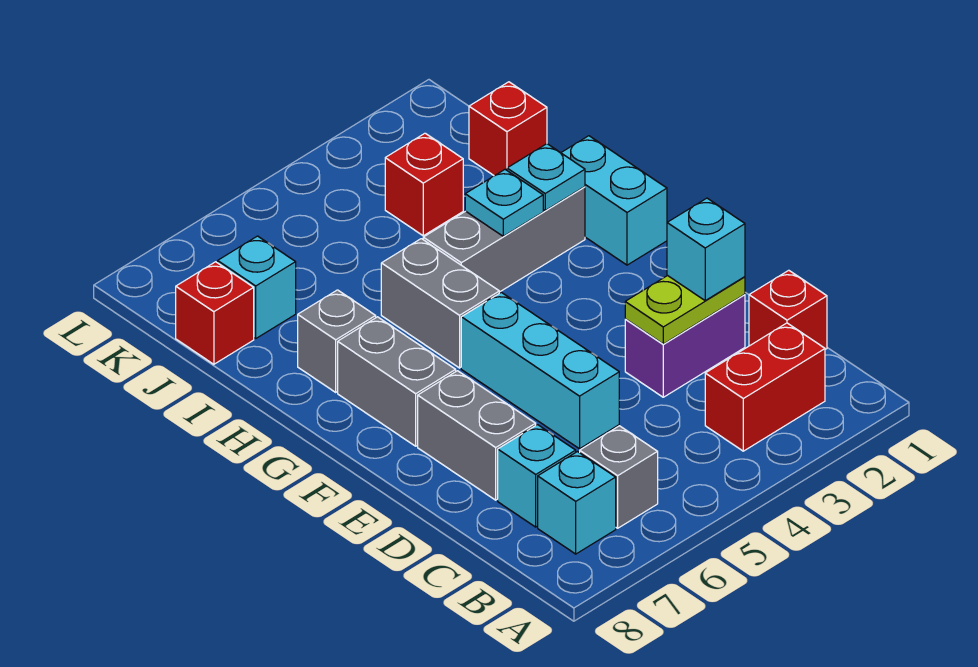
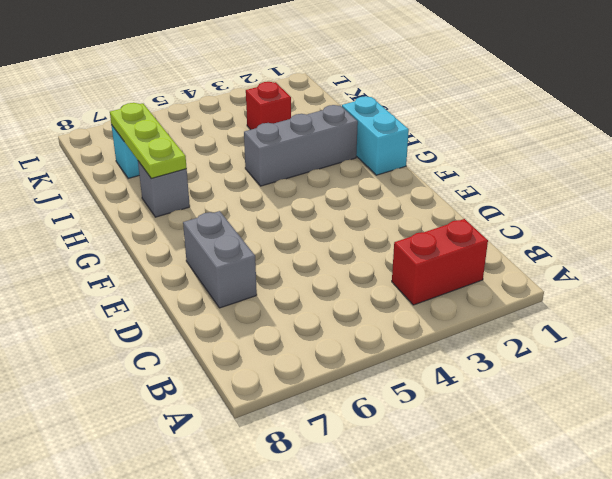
lime 1x3 plate [110,103,187,179] -> none
none -> grey 1x1 brick [580,426,658,528]
none -> cyan 1x1 brick [538,452,616,554]
none -> red 1x1 brick [749,270,827,349]

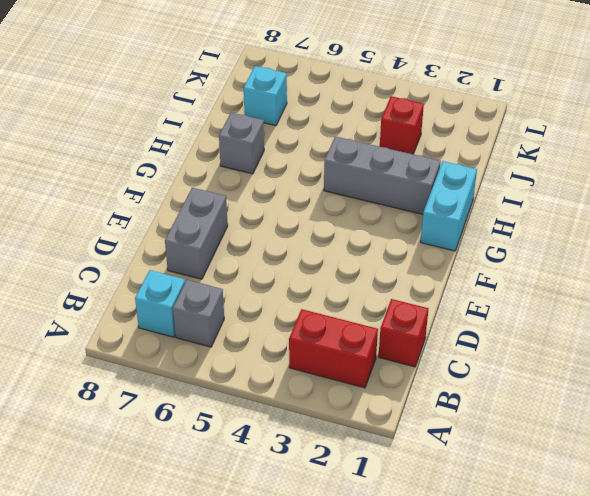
none -> cyan 1x1 brick [498,425,576,527]
none -> purple 1x2 brick [625,294,745,397]
none -> cyan 1x3 brick [461,292,619,449]

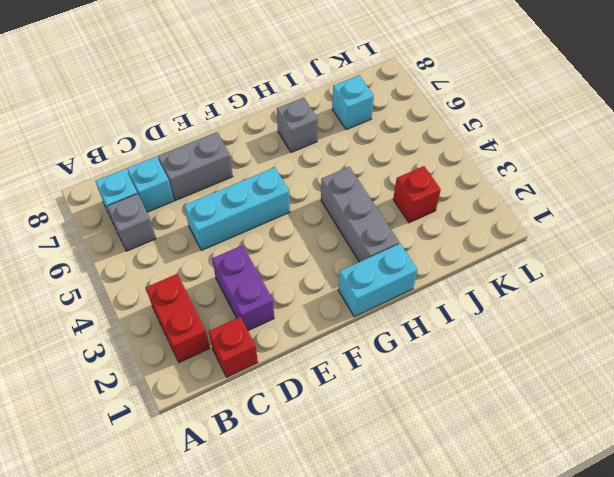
none -> grey 1x2 brick [338,317,456,446]
none -> grey 1x2 brick [381,239,499,368]
none -> red 1x1 brick [469,82,547,176]

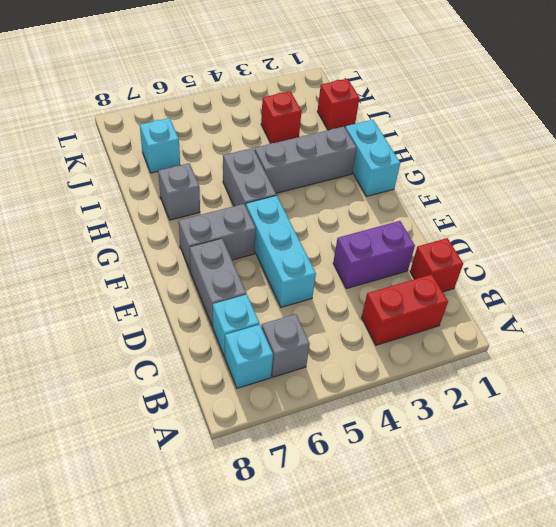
grey 1x2 brick [179,204,256,270] -> grey 1x2 brick turned to [338,317,456,446]
none -> red 1x1 brick [176,262,254,364]
none -> lime 1x2 plate [625,275,745,344]
none -> cyan 1x1 plate [507,144,585,211]

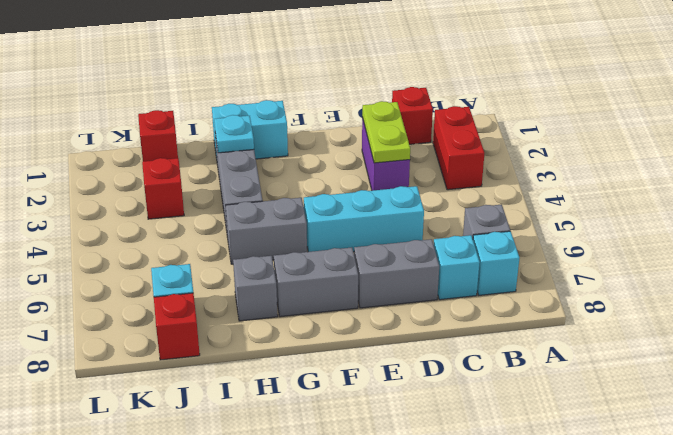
none -> cyan 1x1 plate [465,170,543,236]
none -> cyan 1x1 brick [667,198,745,300]

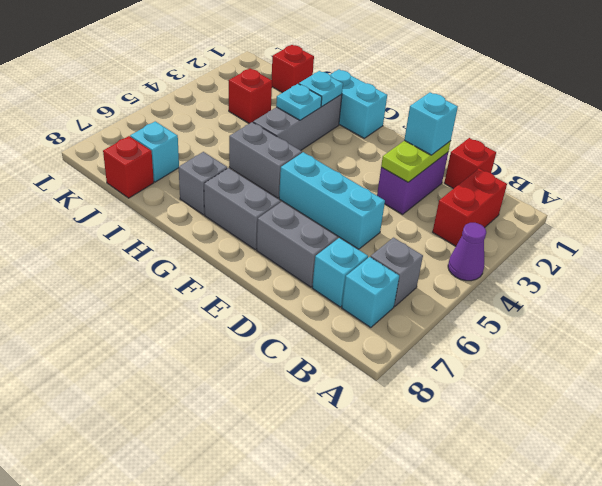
purple 1x1 cone [448,223,486,281] -> none

